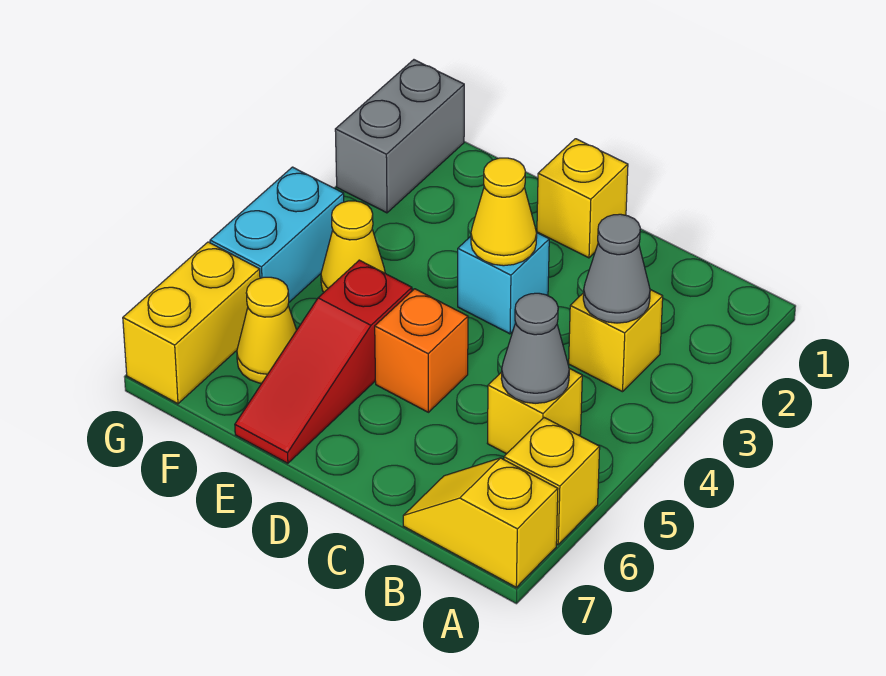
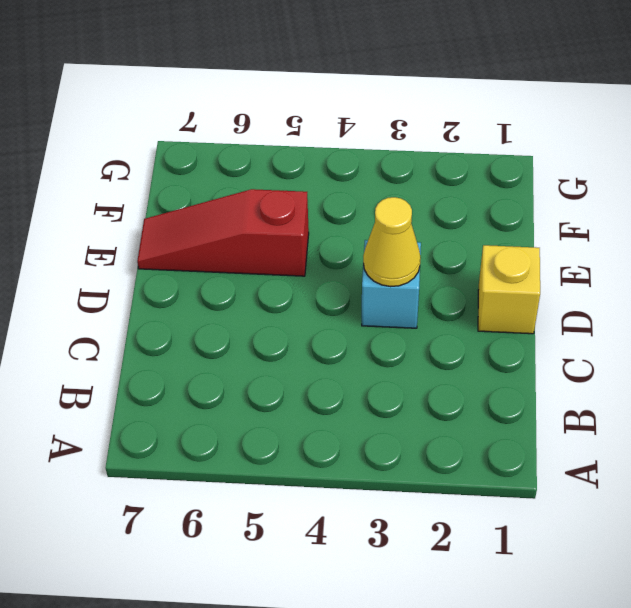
none -> yellow 1x1 brick [504,418,600,545]
none -> yellow 1x2 slope [403,458,558,587]
none -> yellow 1x1 brick [569,290,663,392]

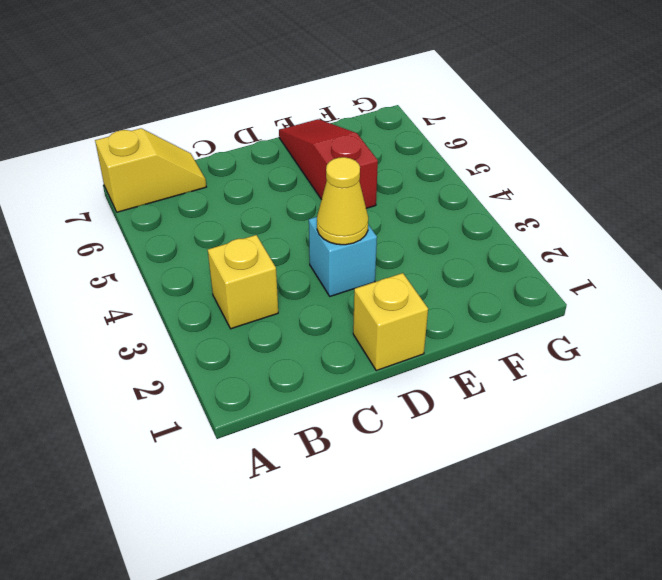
none -> yellow 1x1 brick [504,418,600,545]
none -> yellow 1x1 brick [487,368,582,454]
none -> orange 1x1 brick [375,289,468,412]

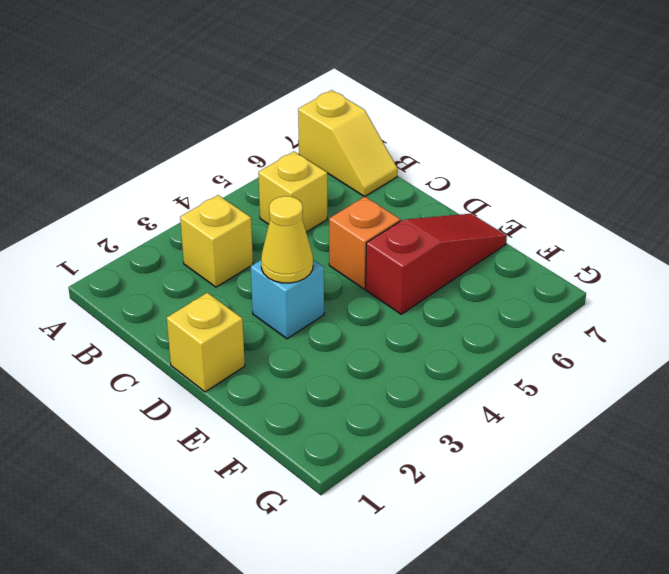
none -> yellow 1x1 brick [504,418,600,545]
none -> yellow 1x1 cone [321,201,385,292]
none -> yellow 1x1 cone [237,277,297,383]

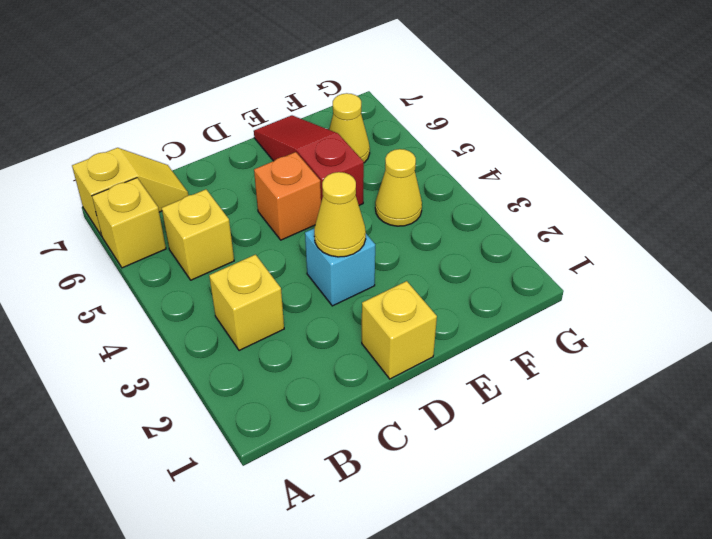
none -> grey 1x2 brick [335,60,464,213]
none -> cyan 1x2 brick [210,167,344,302]
none -> yellow 1x2 brick [123,242,260,404]

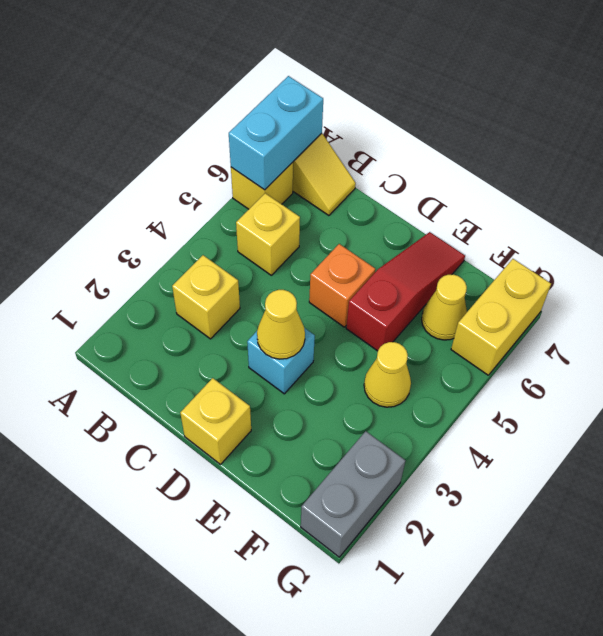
cyan 1x2 brick [229,76,323,190] -> cyan 1x2 brick moved to [210,167,344,302]
none -> grey 1x1 cone [583,214,650,323]
none -> grey 1x1 cone [501,293,569,403]

